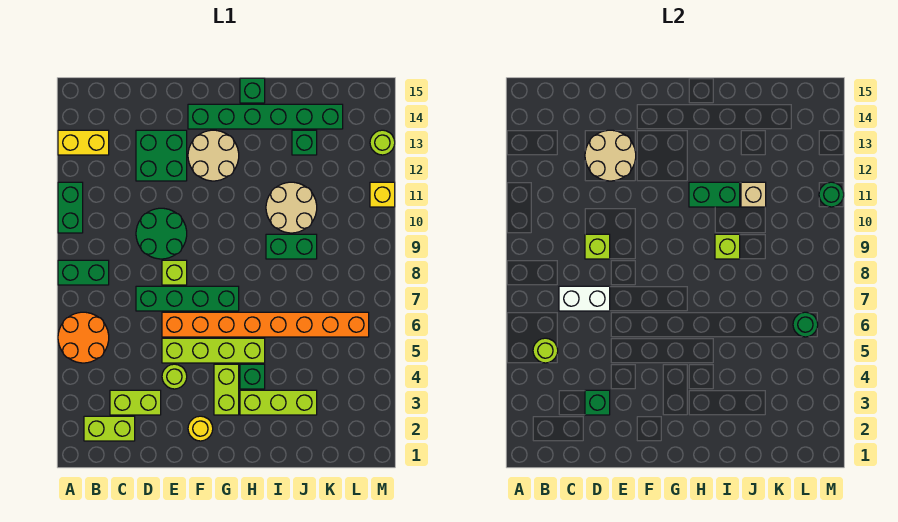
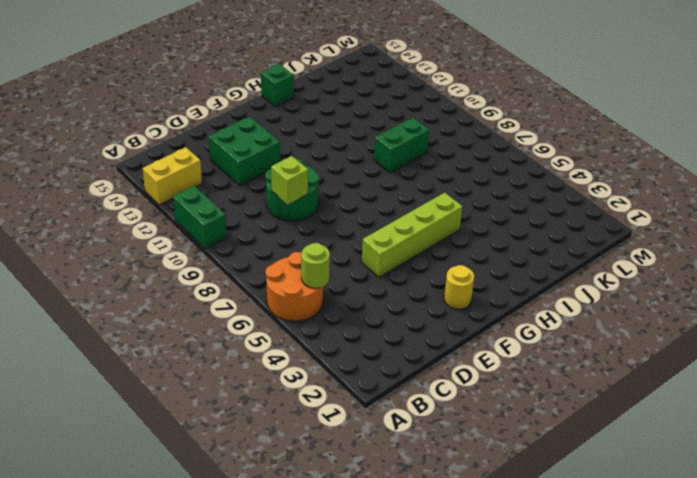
none -> green 1x2 brick [58,260,109,285]
none -> lime 1x2 brick [84,416,135,441]
none -> lime 1x2 brick [110,390,161,415]
none -> green 1x4 brick [136,286,239,311]

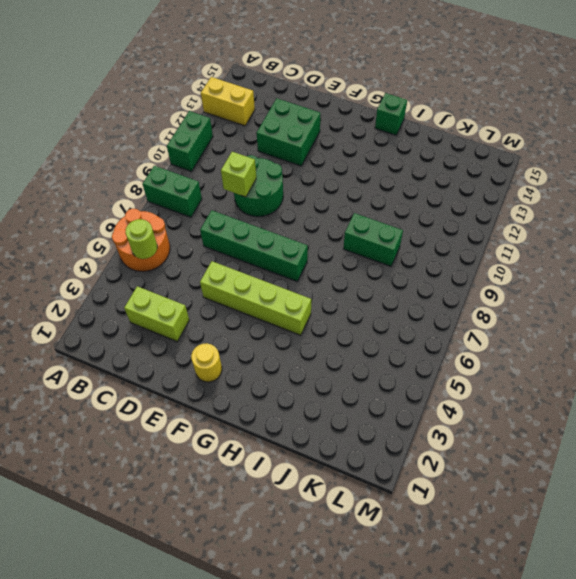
none -> lime 1x2 brick [84,416,135,441]
none -> lime 1x1 round brick [162,364,187,389]
none -> orange 1x8 brick [162,312,369,337]
none -> lime 1x1 brick [162,260,187,285]

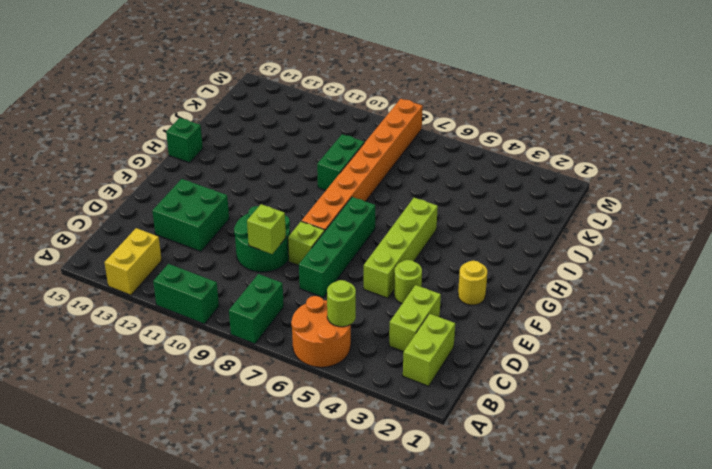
orange 1x8 brick [302,99,423,230] -> orange 1x8 brick moved to [162,312,369,337]
none -> tan 2x2 round brick [188,130,239,181]
none -> green 1x6 brick [188,104,343,129]
none -> lime 1x2 brick [214,364,239,415]
none -> lime 1x3 brick [240,390,317,415]

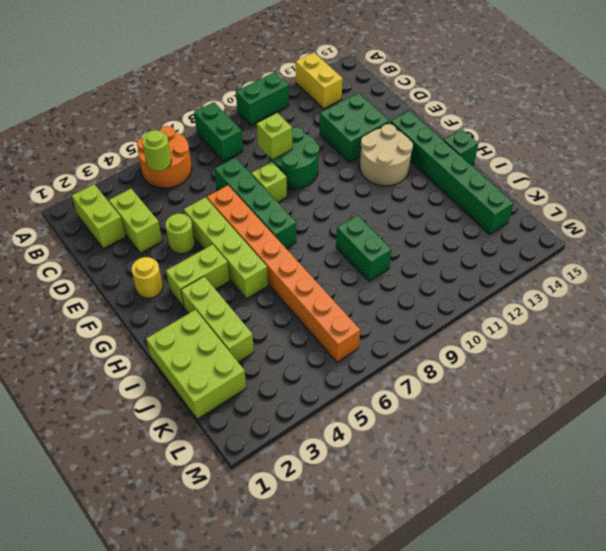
lime 2x3 brick [146,310,246,419] -> none
none -> green 1x1 brick [240,364,265,389]
none -> tan 2x2 round brick [266,182,317,233]
none -> green 1x1 brick [292,130,317,155]
none -> yellow 1x1 brick [370,182,395,207]

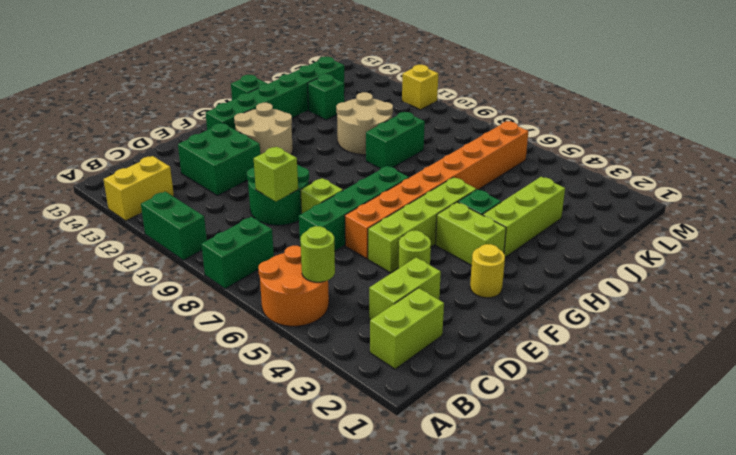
none -> lime 1x1 round brick [370,130,395,155]
none -> white 1x2 brick [559,286,610,311]
none -> green 1x1 brick [585,390,610,415]
none -> tan 2x2 round brick [585,130,636,181]

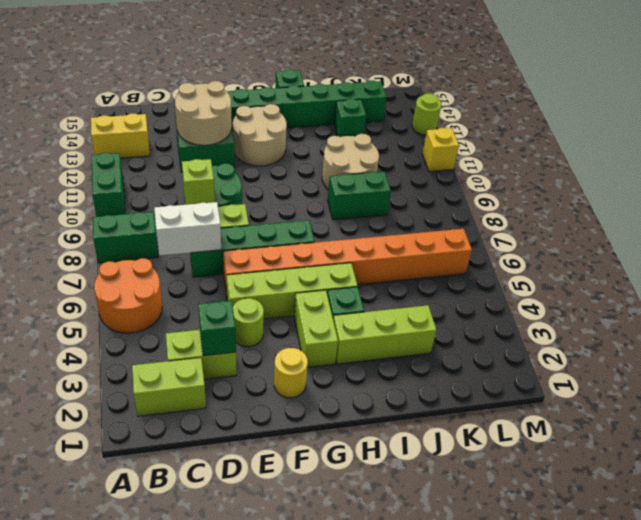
none -> lime 1x1 round brick [533,338,558,363]
none -> green 1x2 brick [689,182,740,207]
none -> lime 1x1 brick [715,234,740,259]
none -> tan 1x1 brick [741,182,766,207]

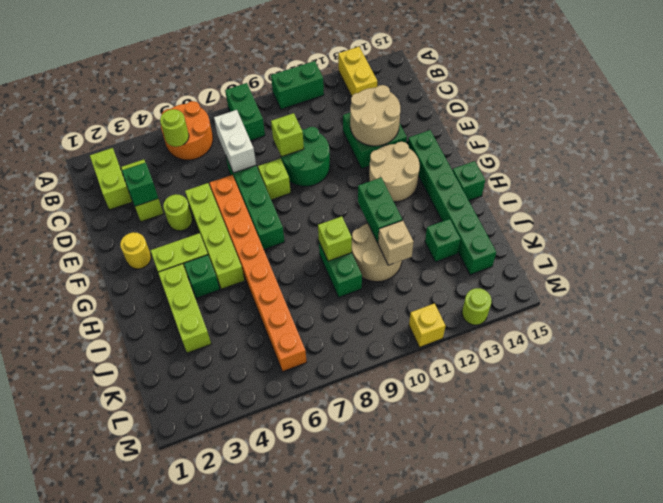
none -> green 1x1 round brick [793,312,818,337]
none -> green 1x1 round brick [819,182,844,207]

